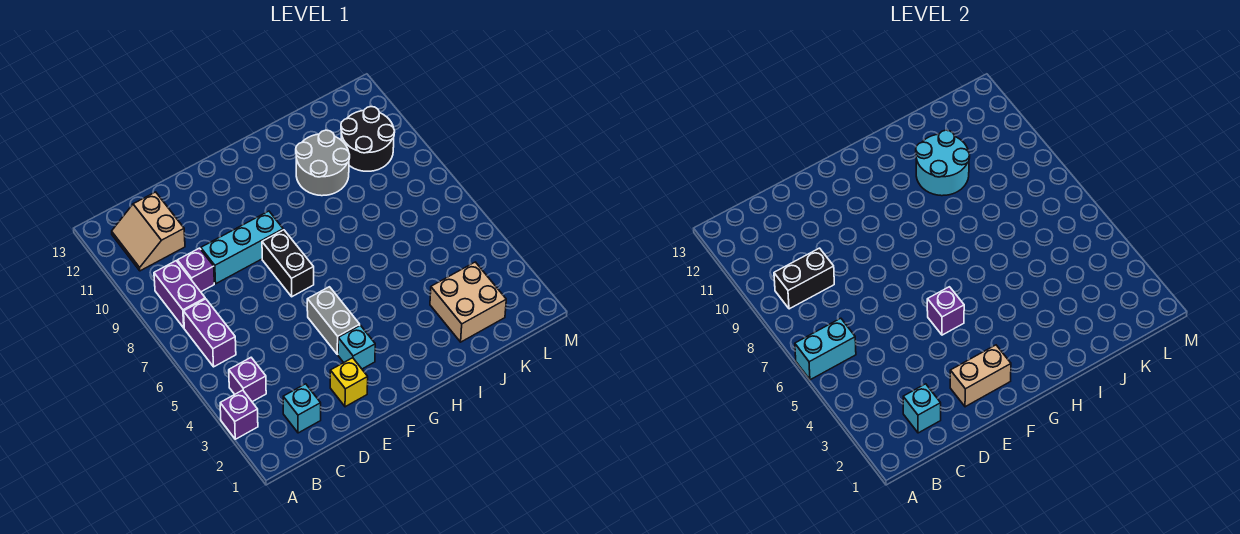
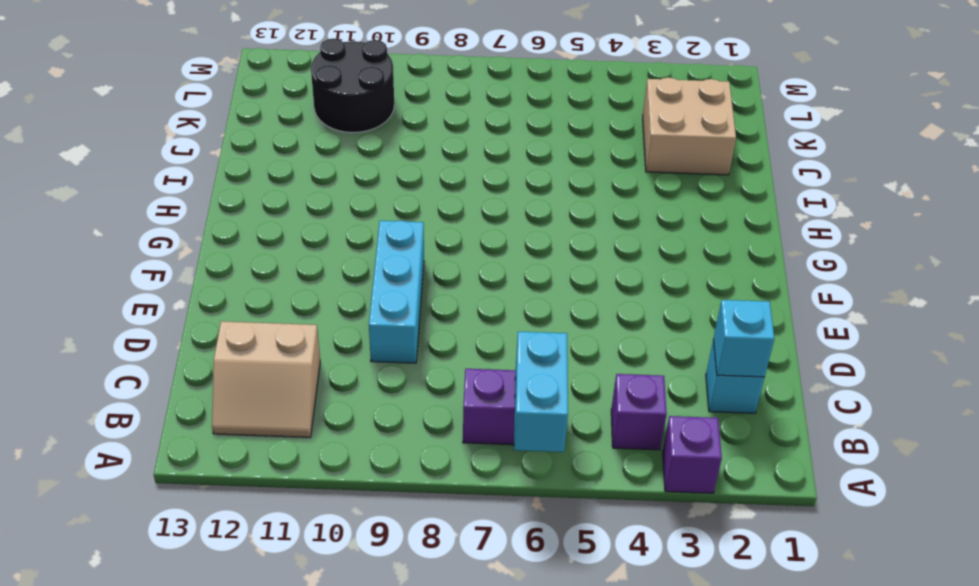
none -> purple 1x2 brick [154,261,205,328]
none -> purple 1x1 brick [177,248,214,292]
none -> yellow 1x1 brick [330,358,368,407]

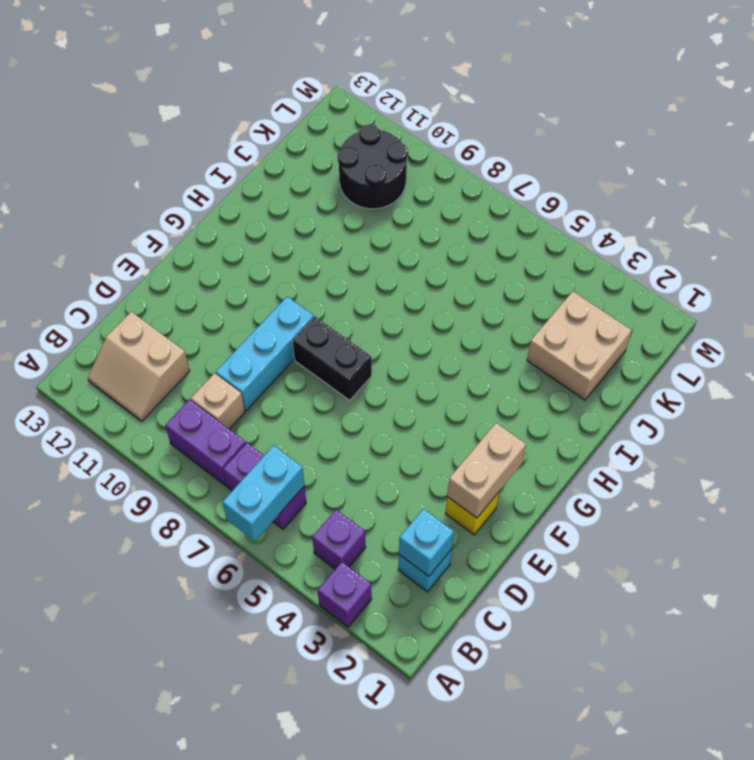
tan 1x1 brick [191,373,245,429] -> purple 1x1 brick [177,248,214,292]
none -> cyan 1x1 brick [338,325,375,369]
none -> grey 1x2 brick [307,287,360,354]
none -> grey 2x2 round brick [296,130,350,196]

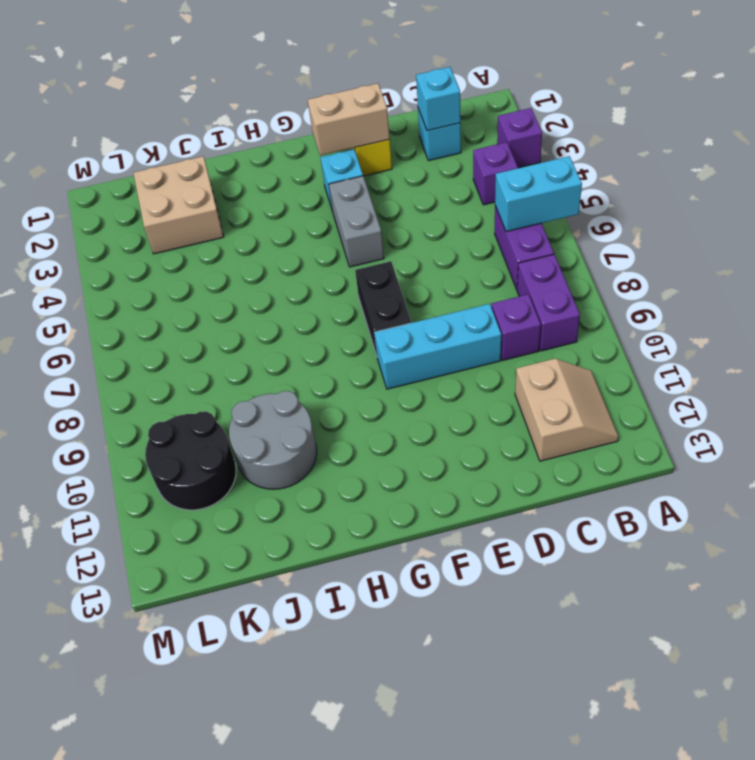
none -> black 1x2 brick [774,248,834,309]
none -> purple 1x1 brick [927,287,964,335]
none -> cyan 2x2 round brick [916,130,970,196]

